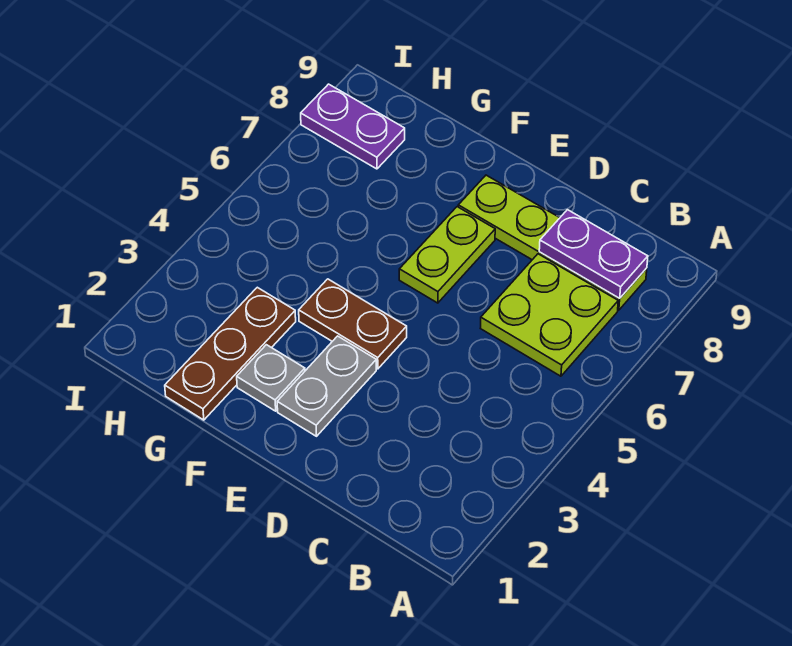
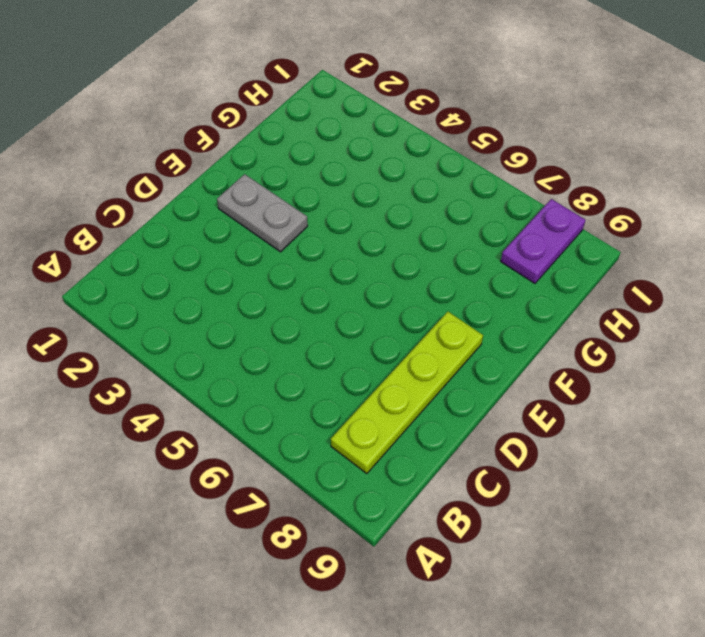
none -> lime 2x2 plate [480,254,618,376]
none -> brown 1x2 plate [299,279,407,369]

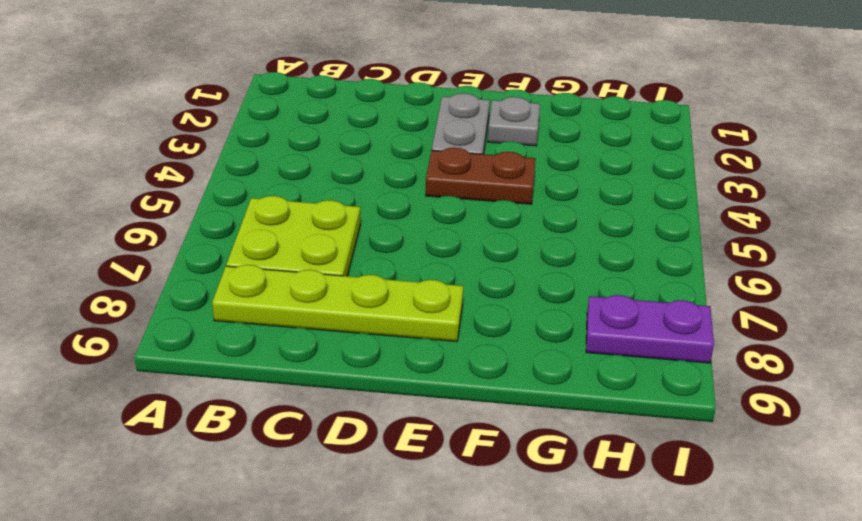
none -> lime 1x2 plate [399,207,495,303]
none -> brown 1x3 plate [165,287,296,420]

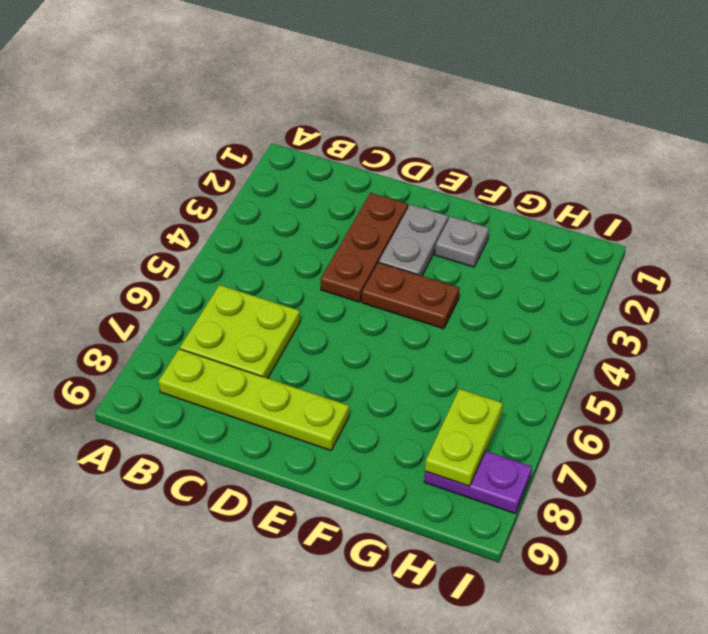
brown 1x3 plate [321,193,408,302] -> brown 1x3 plate moved to [165,287,296,420]
lime 1x2 plate [425,389,503,486] -> lime 1x2 plate moved to [399,207,495,303]
none -> purple 1x2 plate [539,210,648,298]

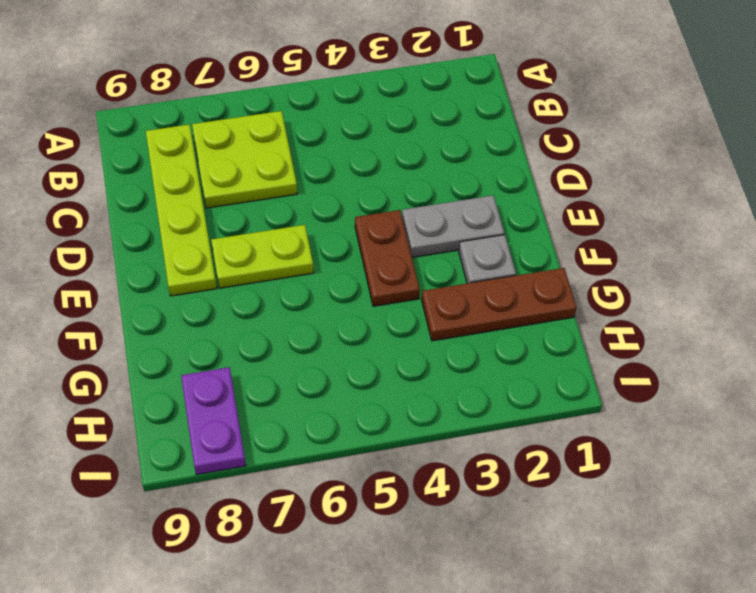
none -> purple 1x2 plate [539,210,648,298]

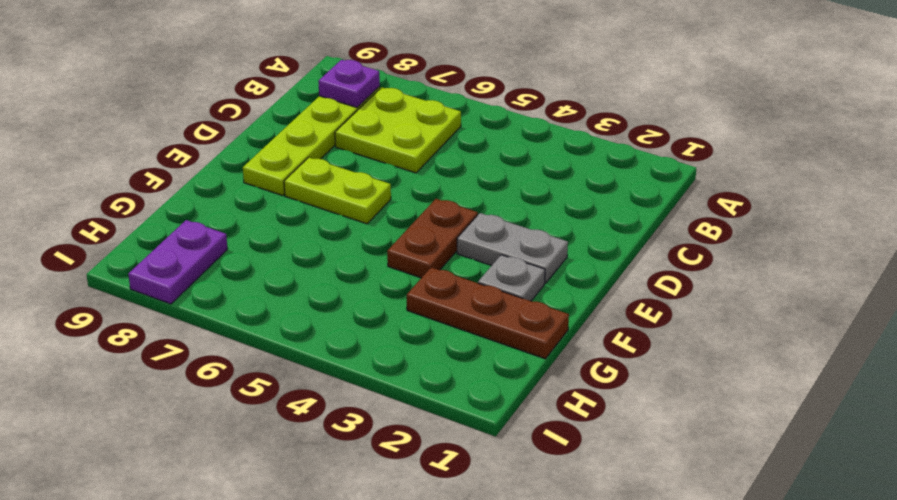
purple 1x1 plate [318,60,380,107] -> purple 1x2 plate [539,210,648,298]

